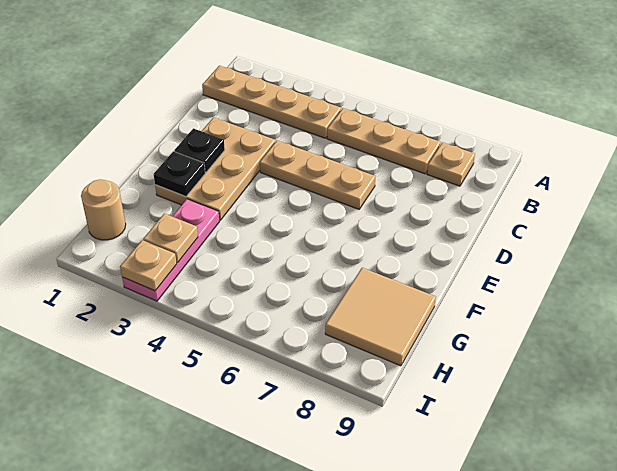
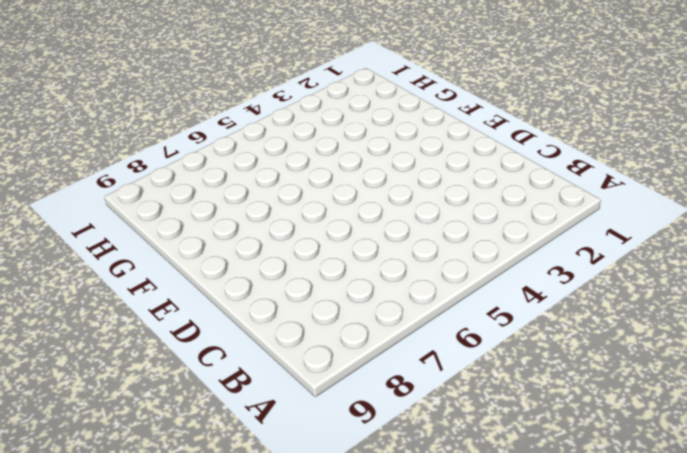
none -> tan 1x4 plate [202,66,341,138]
none -> tan 1x3 plate [327,108,440,174]
none -> tan 1x1 plate [427,142,475,186]

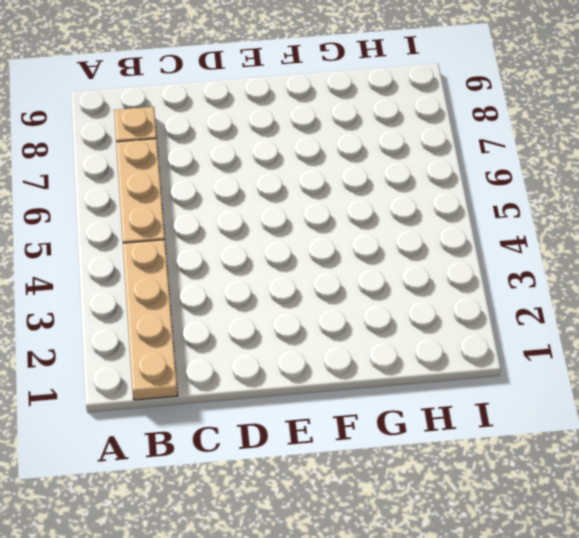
none -> tan 2x3 plate [155,117,275,220]
none -> tan 1x3 plate [260,141,375,209]
none -> pink 1x3 plate [122,199,220,301]

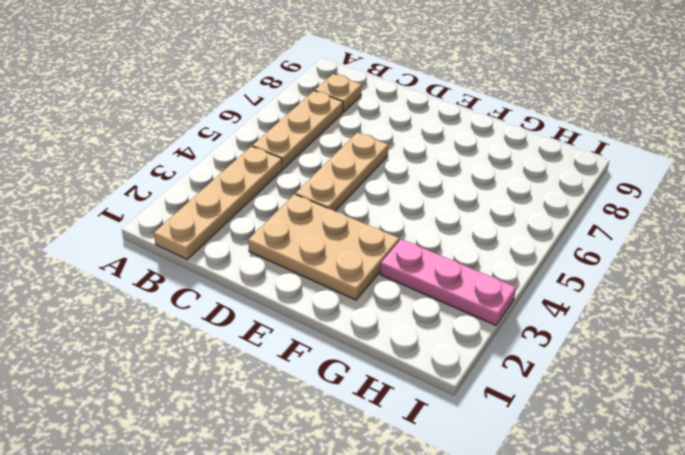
none -> tan 2x2 tile [325,268,436,366]
none -> tan 1x1 round brick [81,179,126,240]
none -> black 1x1 plate [174,128,225,172]

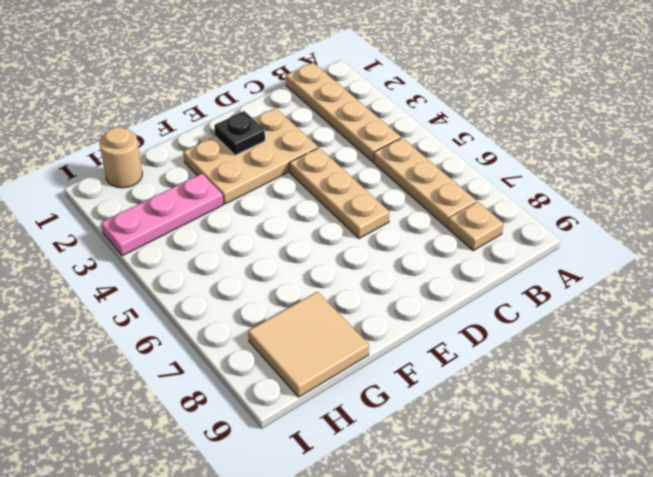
none -> black 1x1 plate [154,151,205,197]
none -> tan 1x1 plate [143,213,198,262]
none -> tan 1x1 plate [120,240,177,291]

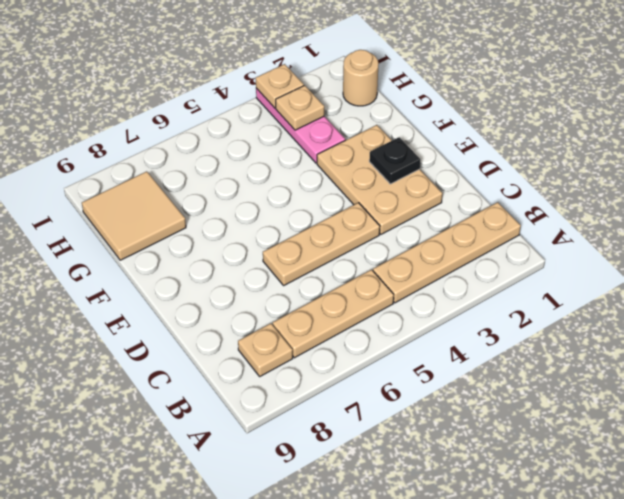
none -> black 1x1 plate [154,151,205,197]

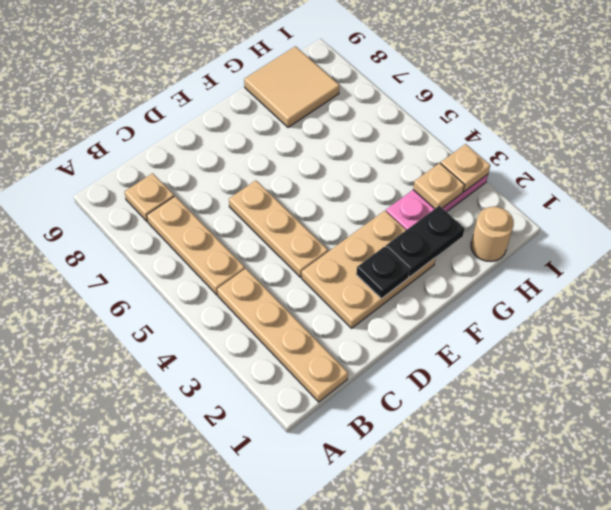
black 1x2 plate [385,206,465,277] -> black 1x1 plate [154,151,205,197]

